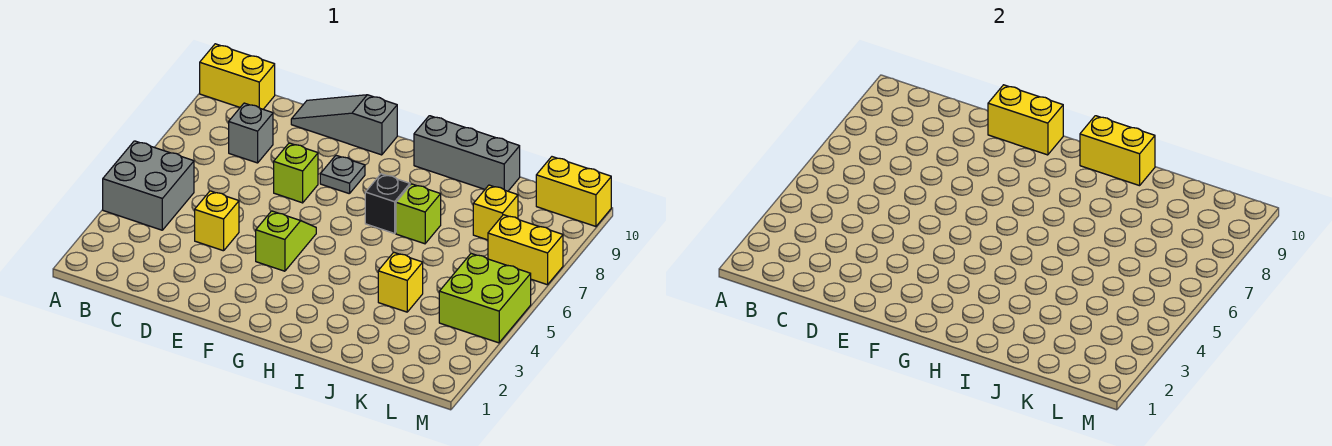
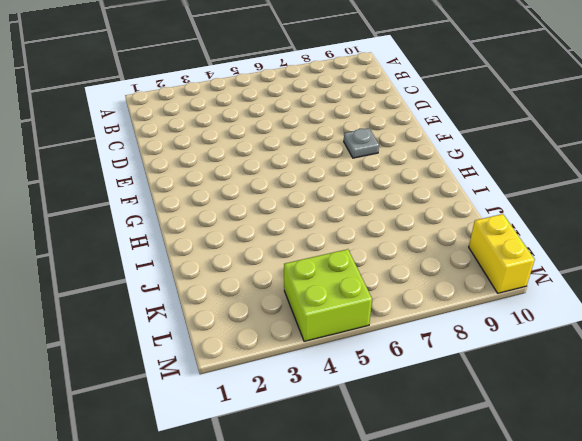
none -> grey 2x2 brick [103,141,194,230]
none -> yellow 1x2 brick [200,44,275,109]
none -> grey 1x1 brick [229,103,273,163]

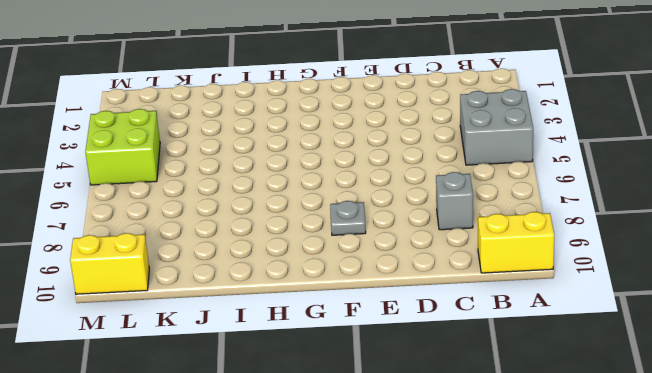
none -> yellow 1x1 brick [195,191,239,251]
none -> grey 1x3 slope [291,95,397,155]
none -> lime 1x1 brick [274,143,318,203]

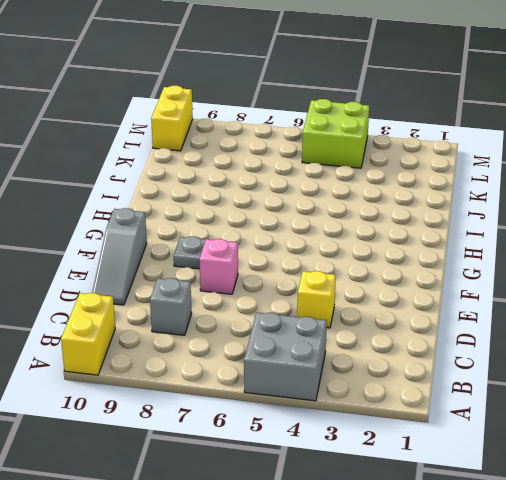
pink 1x1 brick [199,239,238,294] -> lime 1x1 brick [274,143,318,203]
none -> lime 1x2 slope [256,211,316,271]
none -> black 1x1 brick [365,174,410,234]
none -> grey 1x3 brick [414,116,520,191]

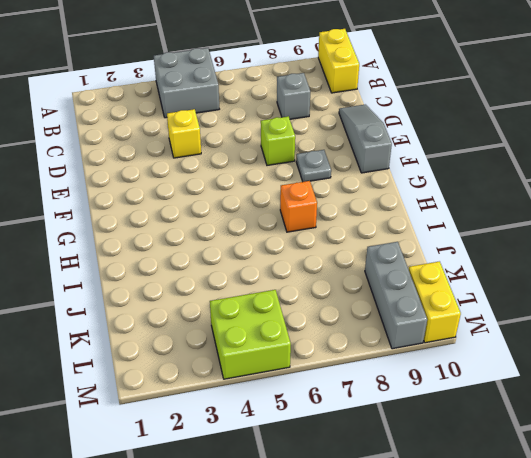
orange 1x1 brick [280,181,317,232] -> black 1x1 brick [365,174,410,234]
grey 1x3 brick [365,242,427,349] -> grey 1x3 brick moved to [414,116,520,191]
none -> lime 1x2 slope [256,211,316,271]
none -> lime 1x1 brick [396,184,441,244]
none -> yellow 1x1 brick [378,252,423,312]

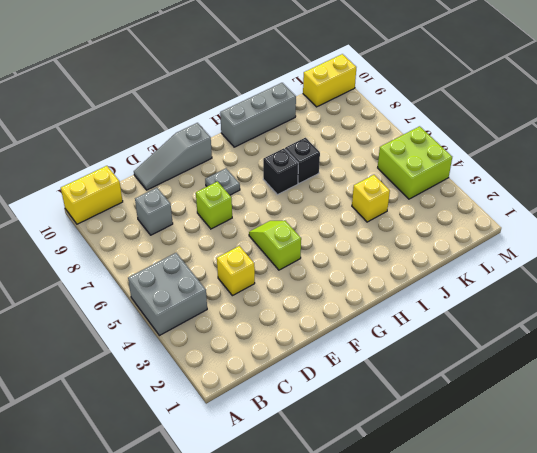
black 1x1 brick [285,138,320,183] -> lime 1x1 brick [396,184,441,244]
none -> yellow 1x1 brick [473,185,518,240]
none -> yellow 1x2 brick [488,215,563,285]
none -> yellow 1x2 brick [988,85,1063,155]

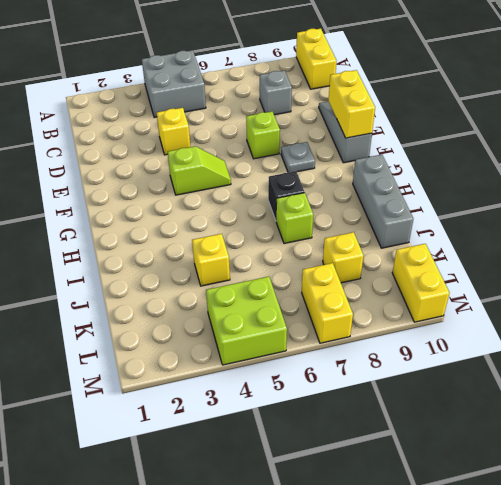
none -> yellow 1x2 brick [1080,116,1155,186]

